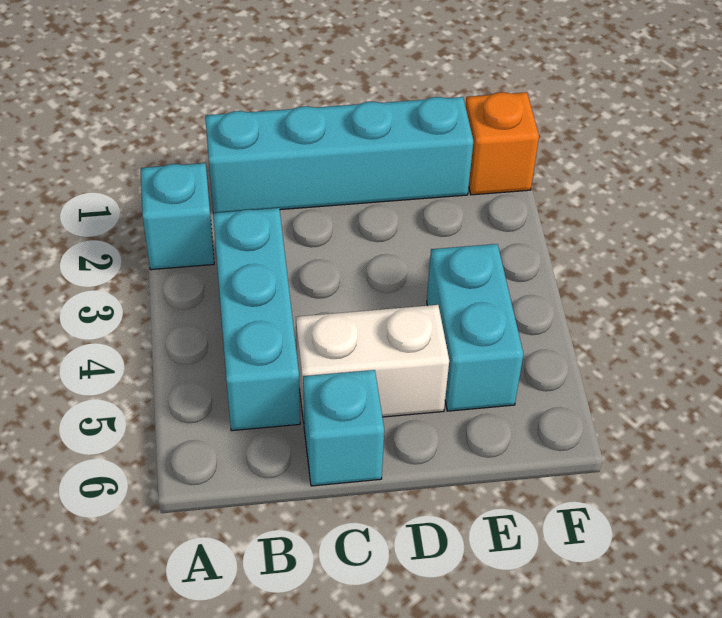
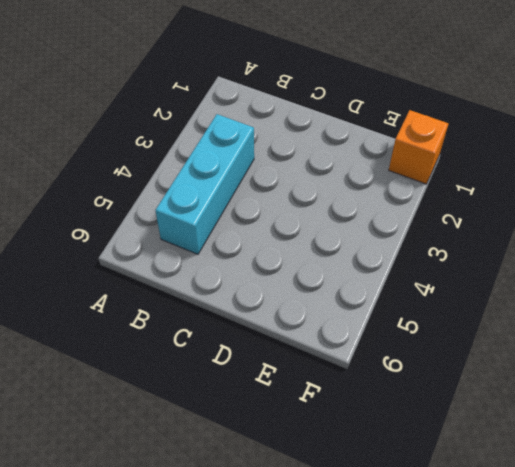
none -> cyan 1x1 brick [141,163,214,270]
none -> cyan 1x4 brick [205,97,473,213]

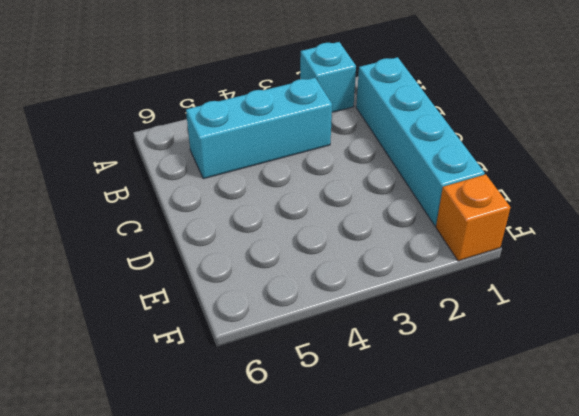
none -> white 1x2 brick [296,305,449,422]
none -> cyan 1x1 brick [303,370,384,486]

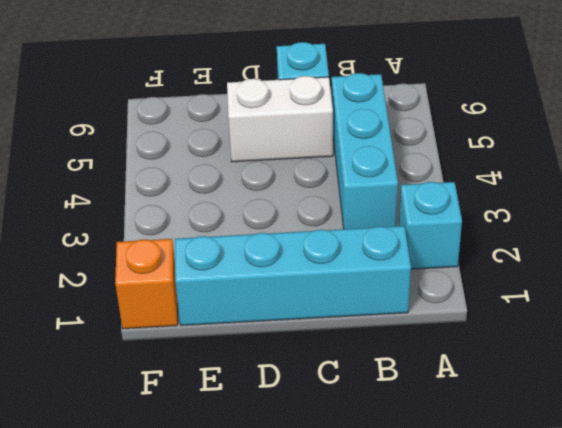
none -> cyan 1x2 brick [427,244,524,411]

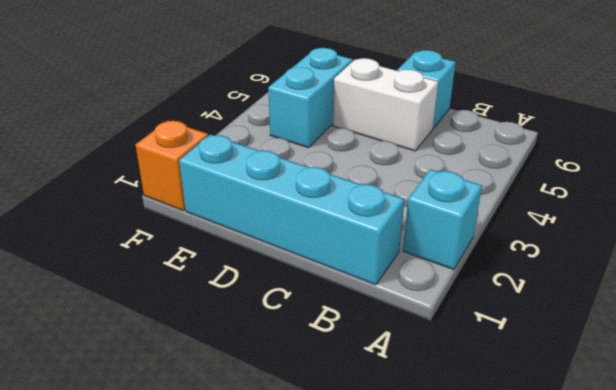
none -> cyan 1x3 brick [213,208,300,431]

